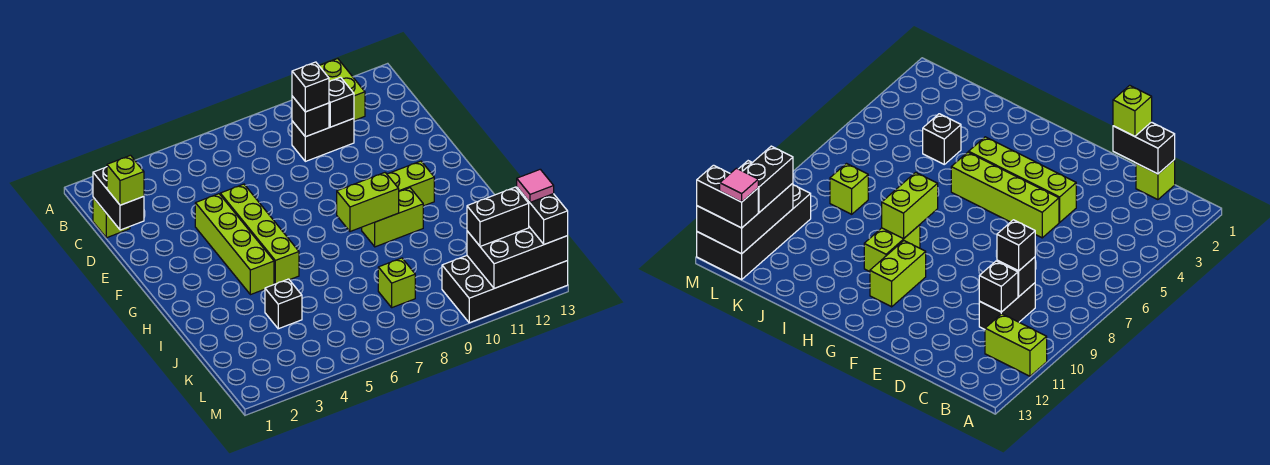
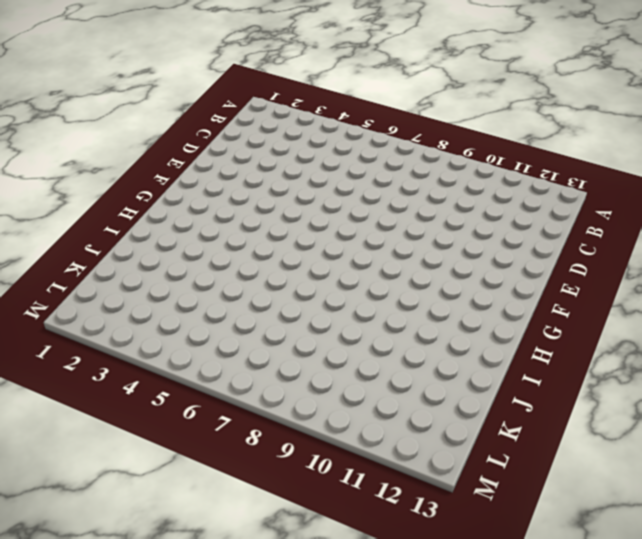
none -> lime 1x2 brick [319,59,365,120]
none -> lime 1x1 brick [93,197,130,238]
none -> black 1x2 brick [292,118,354,161]

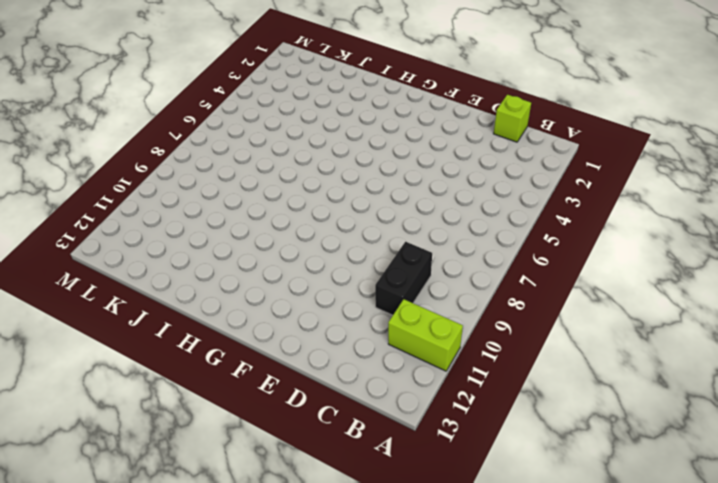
none -> lime 1x4 brick [195,194,274,295]
none -> lime 1x4 brick [220,184,299,284]
none -> lime 1x2 brick [387,161,434,206]

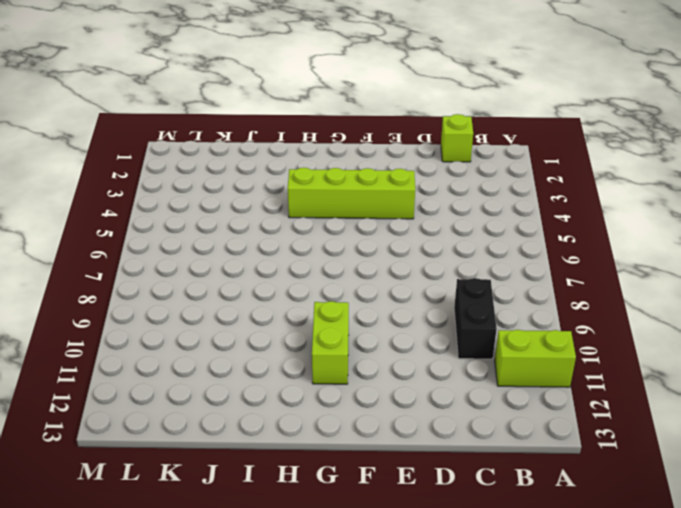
none -> lime 1x4 brick [220,184,299,284]
none -> lime 1x2 brick [362,188,423,247]
none -> black 1x1 brick [265,279,302,329]

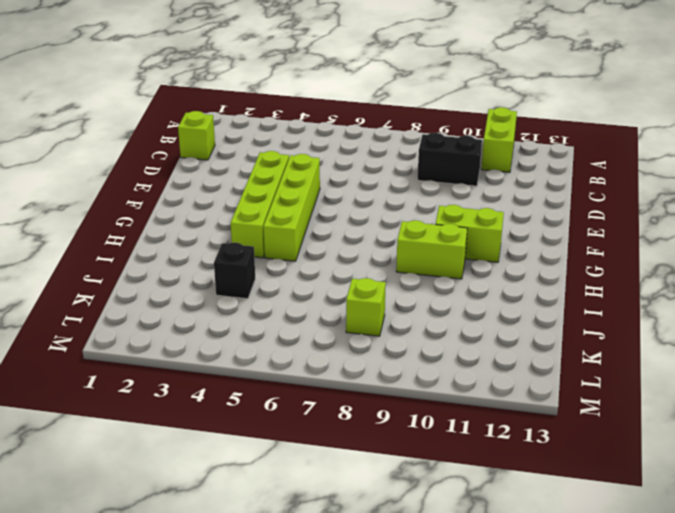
none -> black 2x4 brick [442,256,568,323]
none -> black 1x2 brick [93,167,144,230]
none -> black 1x1 brick [292,96,329,137]

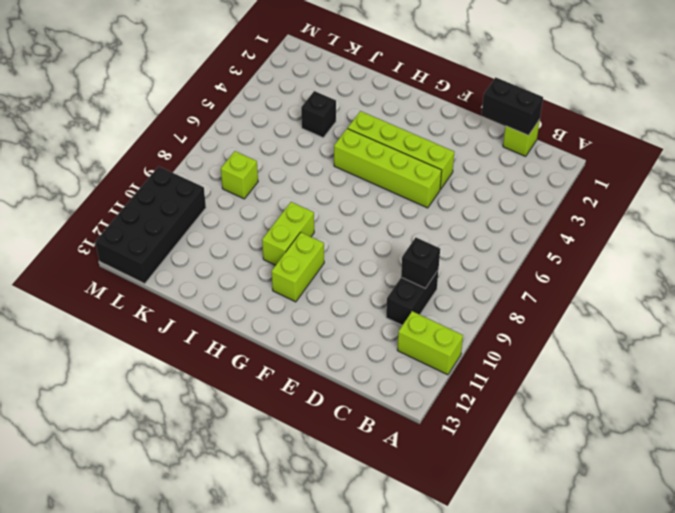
none -> black 1x1 brick [329,77,354,127]
none -> lime 1x2 brick [337,173,399,232]
none -> black 2x3 brick [467,227,568,288]

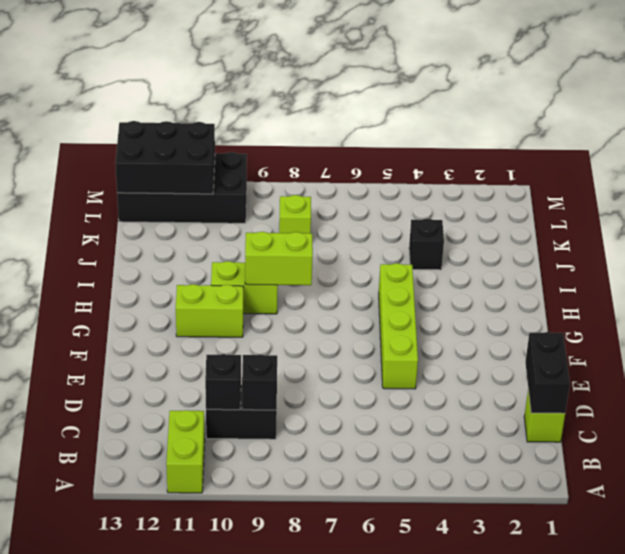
none -> lime 1x4 brick [195,194,274,295]
none -> black 1x1 brick [292,62,329,112]
none -> lime 1x1 brick [107,155,144,205]

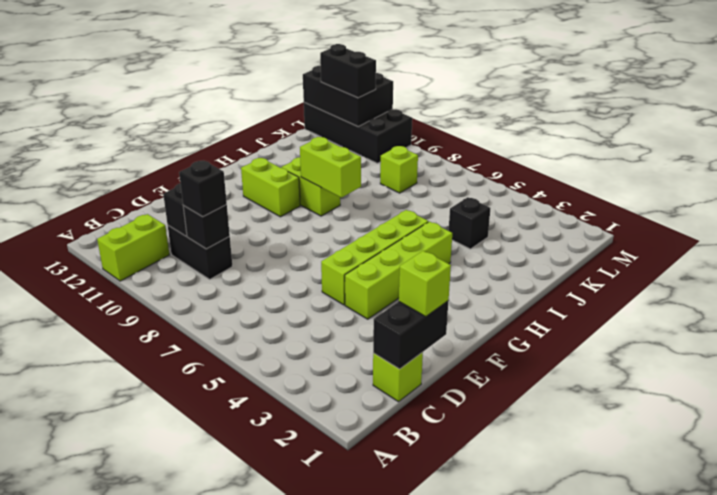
none -> black 1x2 brick [517,187,568,244]
none -> pink 1x1 tile [517,169,554,202]

